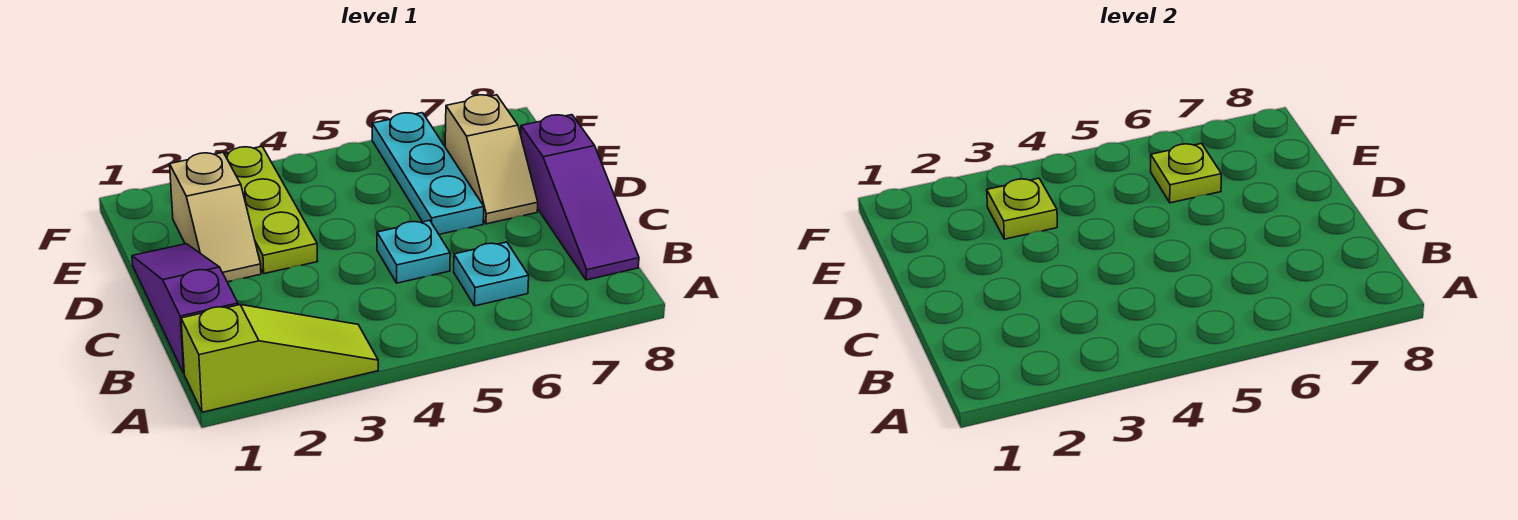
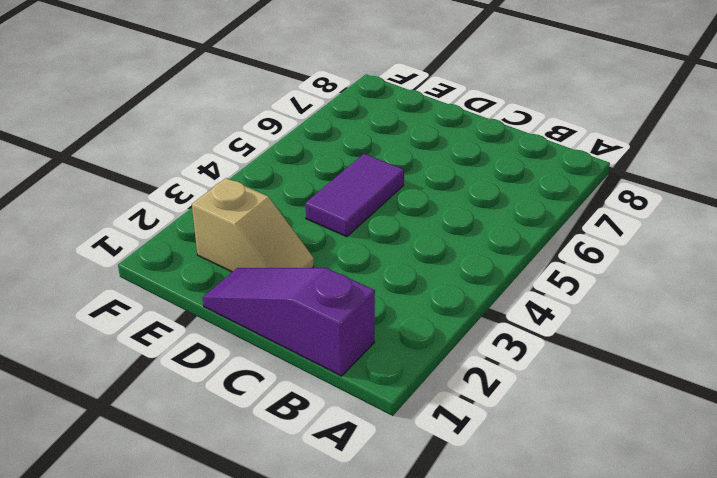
purple 1x2 tile [306,154,404,237] -> none
none -> lime 1x3 slope [181,305,378,412]
none -> cyan 1x1 plate [454,242,529,306]

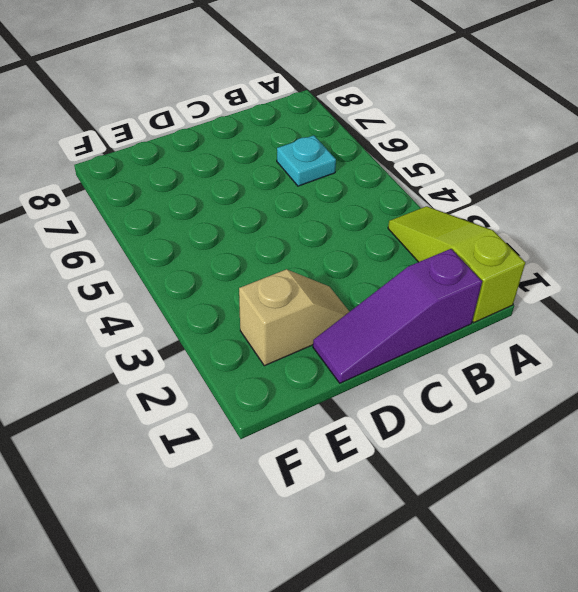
none -> purple 1x3 slope [521,115,639,280]
none -> cyan 1x1 plate [377,220,450,283]

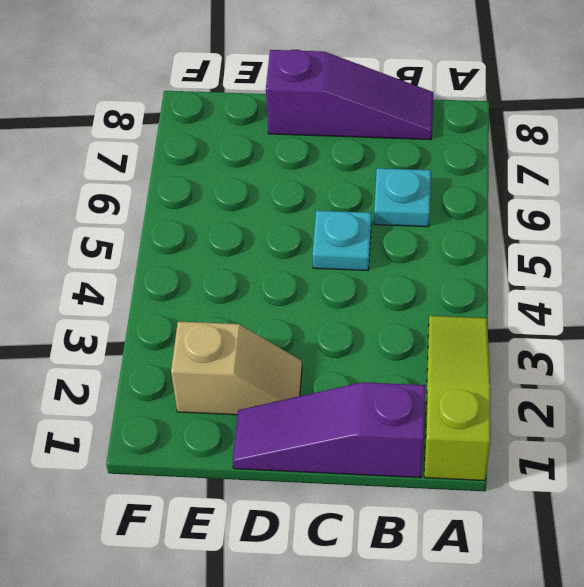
none -> lime 1x3 plate [225,146,317,274]
none -> cyan 1x3 plate [372,113,484,234]

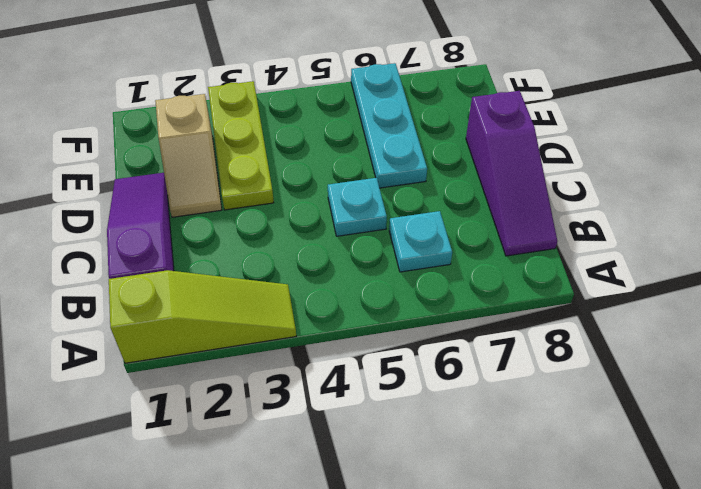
none -> tan 1x2 slope [445,95,538,224]
none -> lime 1x1 plate [987,178,1057,239]

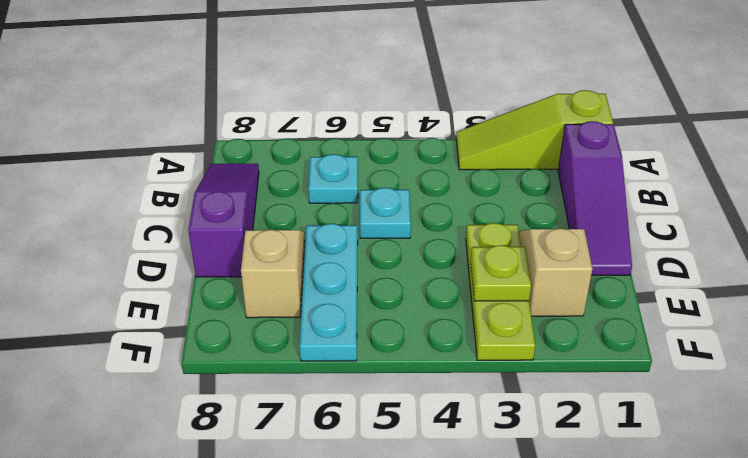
none -> lime 1x1 plate [1151,144,1221,203]

